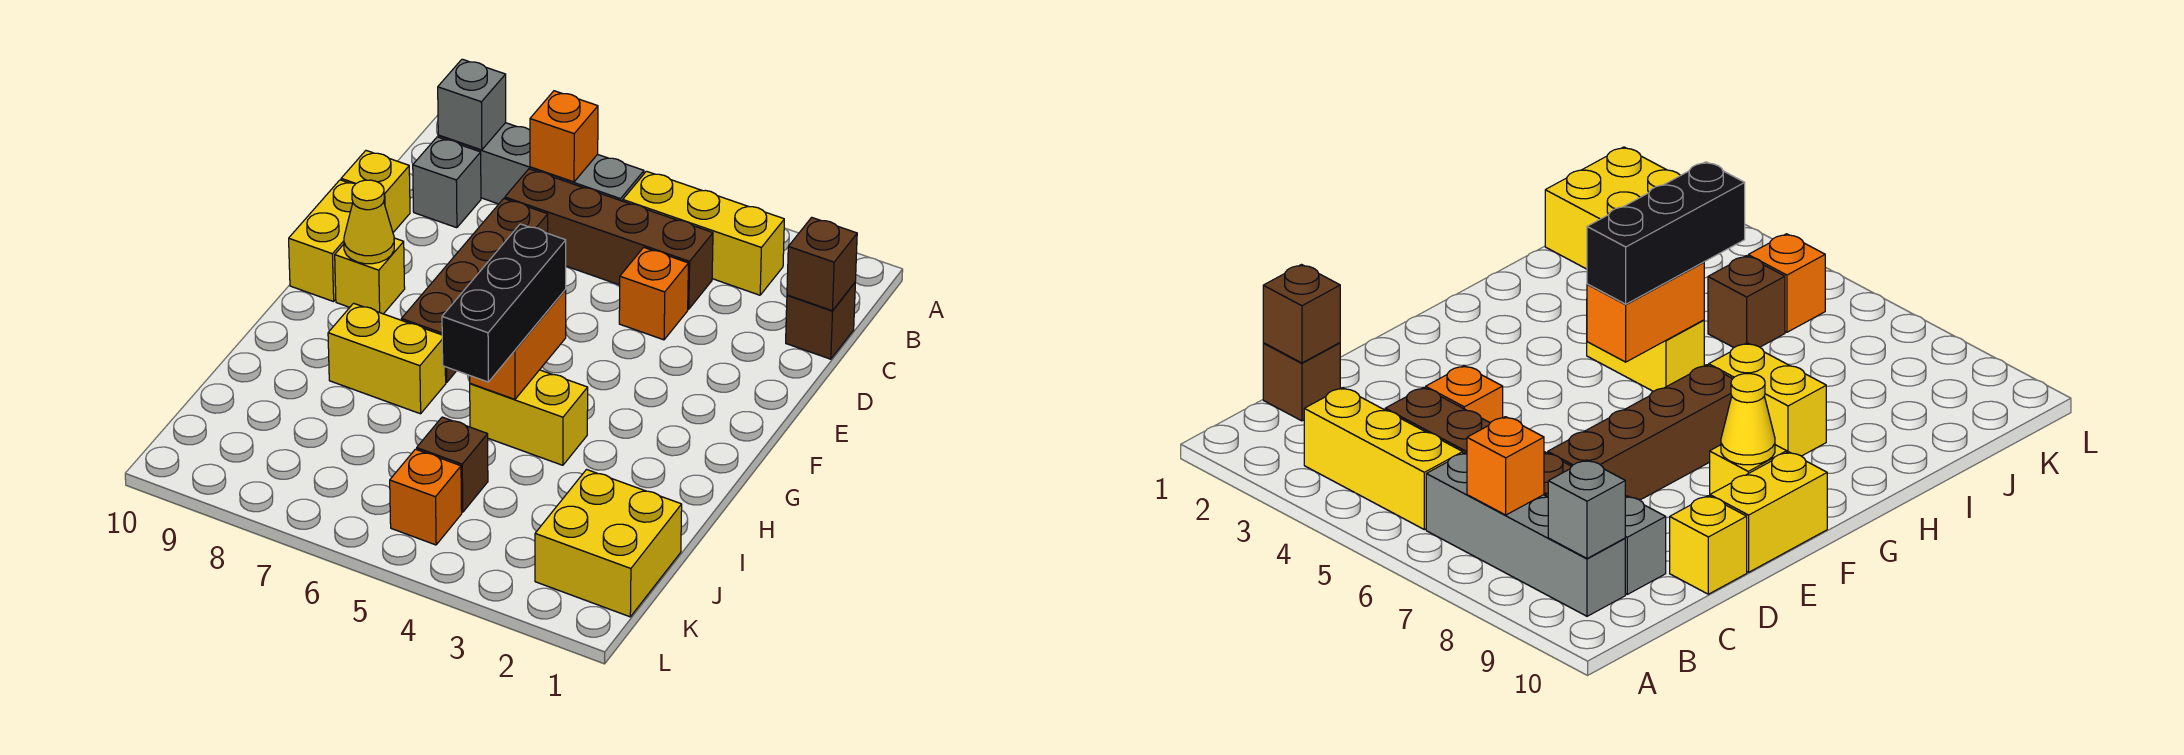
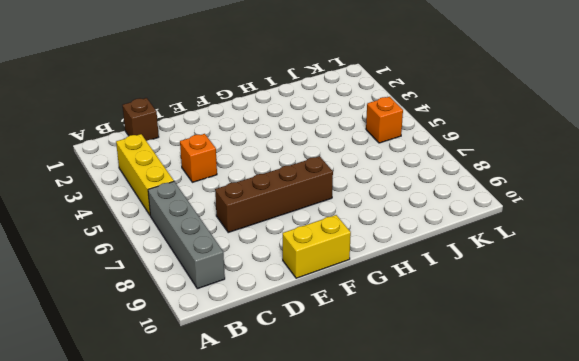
none -> brown 1x4 brick [505,169,713,309]
none -> grey 1x1 brick [413,137,481,228]
none -> yellow 1x1 brick [341,151,410,232]

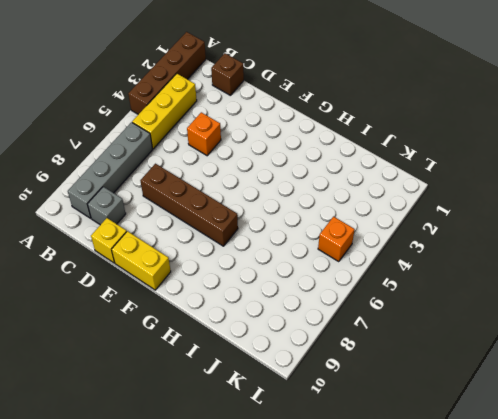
brown 1x4 brick [128,32,206,114] -> brown 1x4 brick moved to [505,169,713,309]
none -> yellow 1x1 brick [335,238,405,314]
none -> yellow 1x2 brick [470,370,588,465]
none -> yellow 1x2 brick [328,303,446,414]

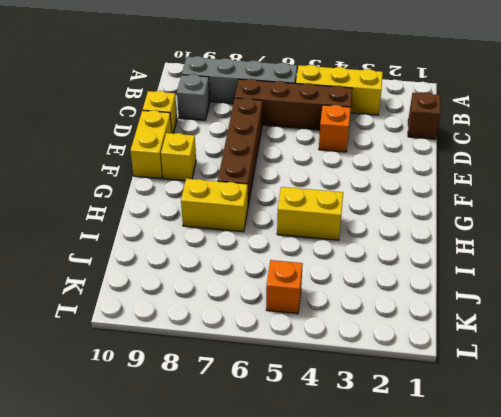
none -> yellow 2x2 brick [535,470,682,617]
none -> brown 1x1 brick [417,417,488,512]
none -> orange 1x1 brick [530,91,598,182]

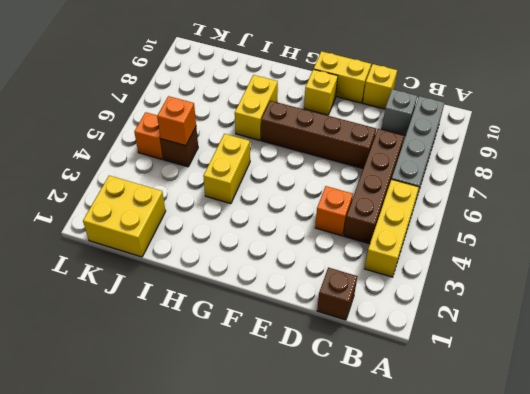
orange 1x1 brick [157,96,196,146] -> orange 1x1 brick moved to [530,91,598,182]
none -> grey 1x1 brick [438,59,506,150]
none -> brown 1x1 brick [787,217,857,311]
none -> yellow 1x1 cone [344,180,394,264]

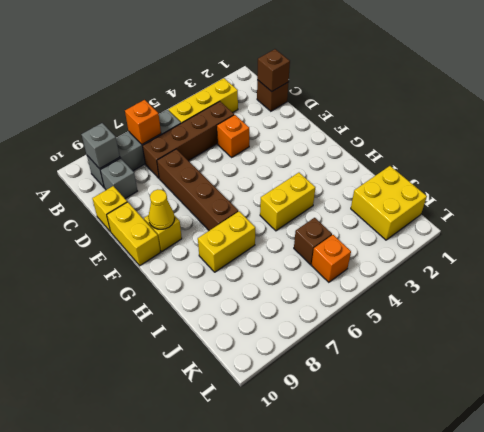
none -> orange 1x2 brick [470,290,566,399]
none -> black 1x3 brick [442,224,566,382]

